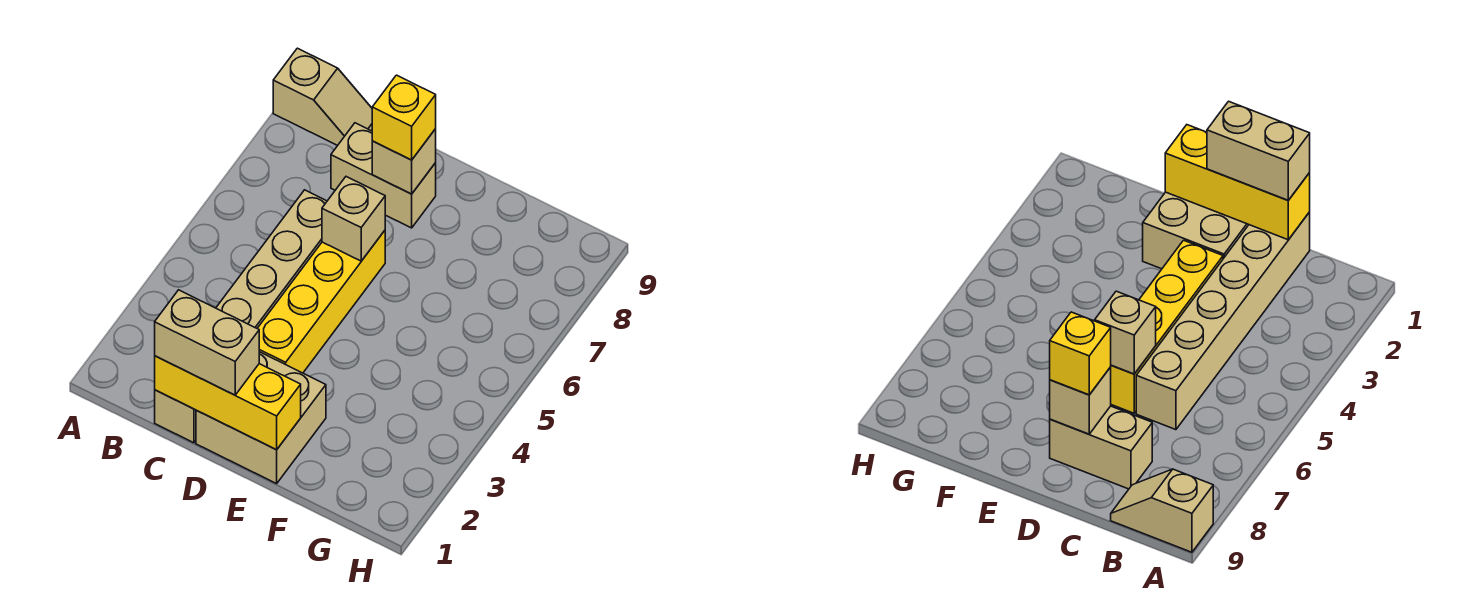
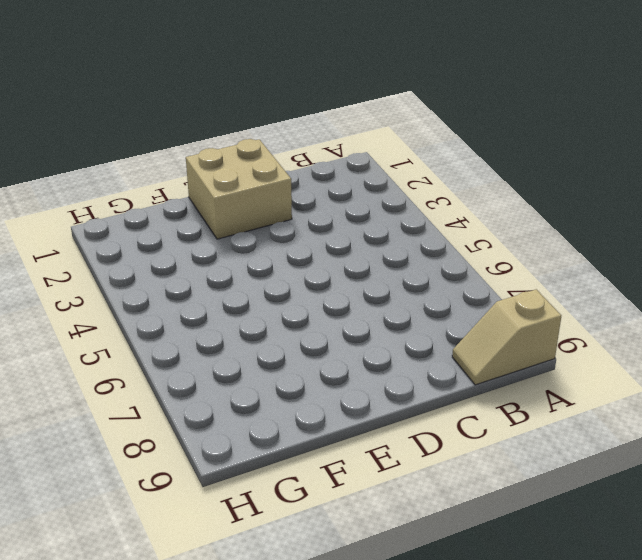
none -> tan 1x6 brick [155,190,327,443]
none -> tan 1x2 brick [331,123,436,228]

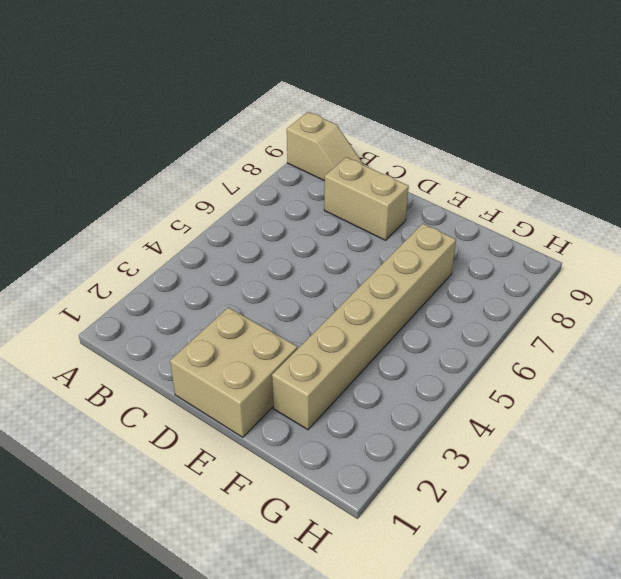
tan 1x6 brick [272,224,456,430] -> tan 1x6 brick moved to [155,190,327,443]
none -> yellow 1x4 brick [257,231,385,373]
none -> yellow 1x3 brick [155,356,301,450]

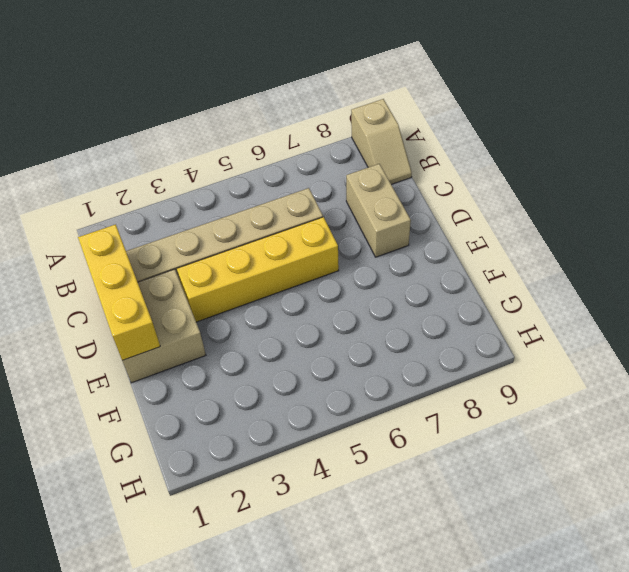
none -> tan 1x1 brick [322,177,385,261]
none -> tan 1x1 brick [372,129,436,194]

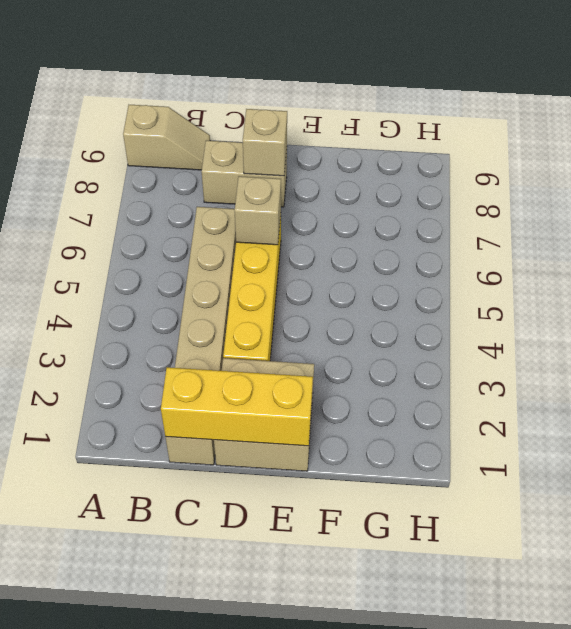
none -> tan 1x2 brick [155,290,259,395]
none -> yellow 1x1 brick [372,75,436,160]

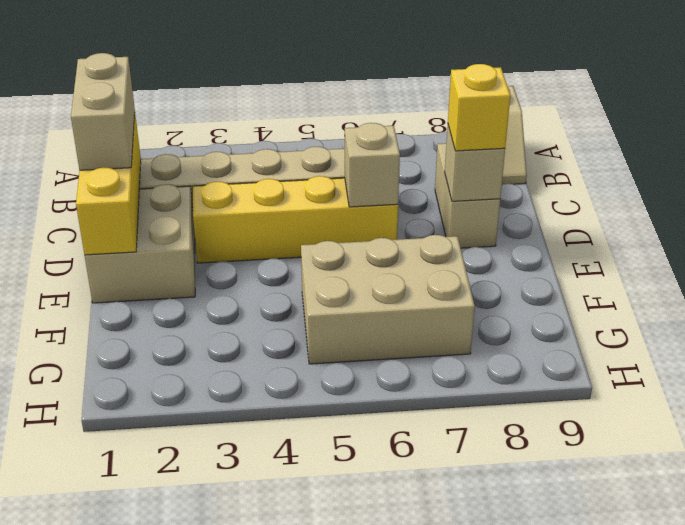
tan 2x3 brick [301,235,475,364] -> none

